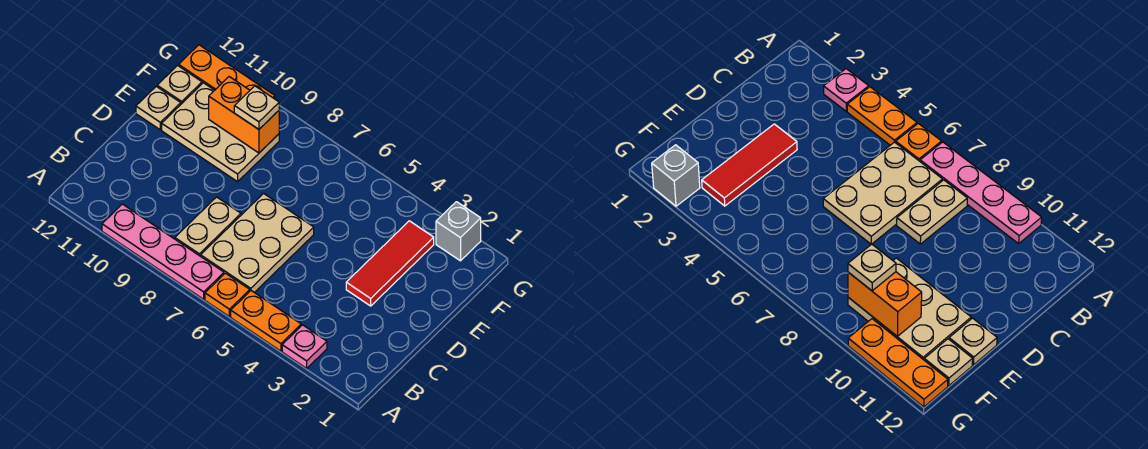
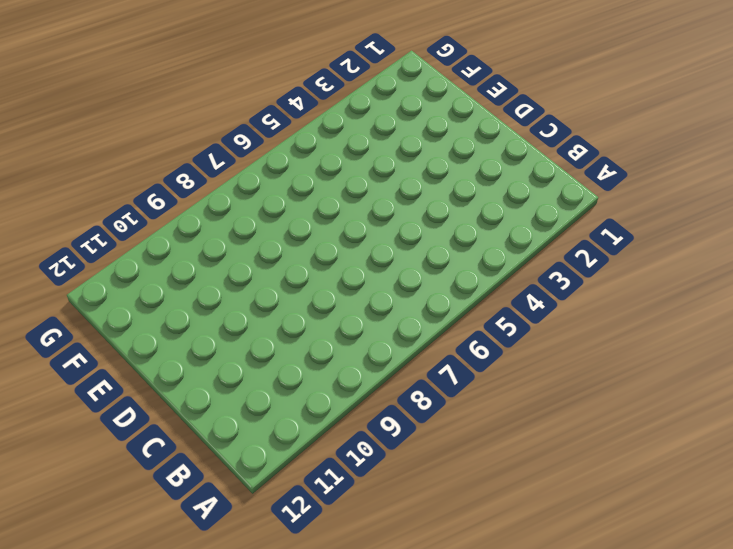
none -> pink 1x1 plate [282,325,327,368]
none -> orange 1x2 plate [231,291,301,351]
none -> orange 1x1 plate [205,273,250,317]

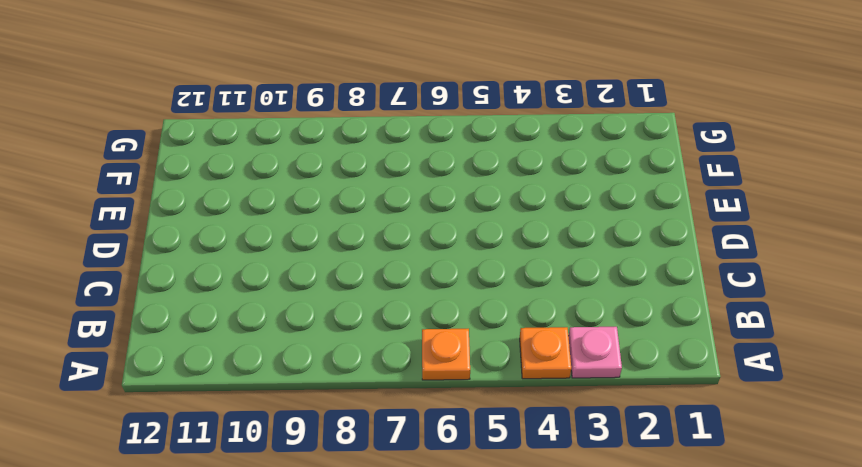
orange 1x1 plate [520,327,571,379] -> orange 1x2 plate [231,291,301,351]
none -> pink 1x4 plate [102,204,224,299]
none -> tan 2x3 plate [201,193,314,293]
none -> tan 1x2 plate [175,197,241,256]

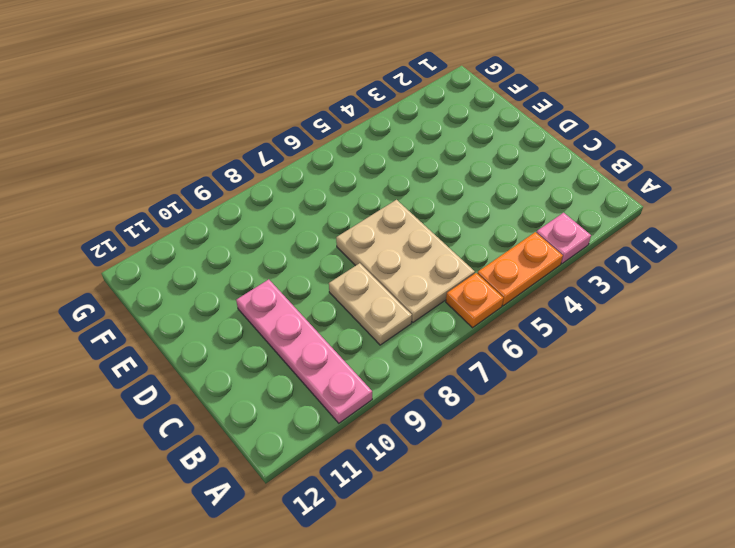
pink 1x4 plate [236,279,372,423] -> pink 1x4 plate turned to [102,204,224,299]
none -> red 1x3 tile [346,221,434,306]
none -> tan 2x3 plate [162,83,279,182]
none -> tan 1x1 plate [136,86,181,130]

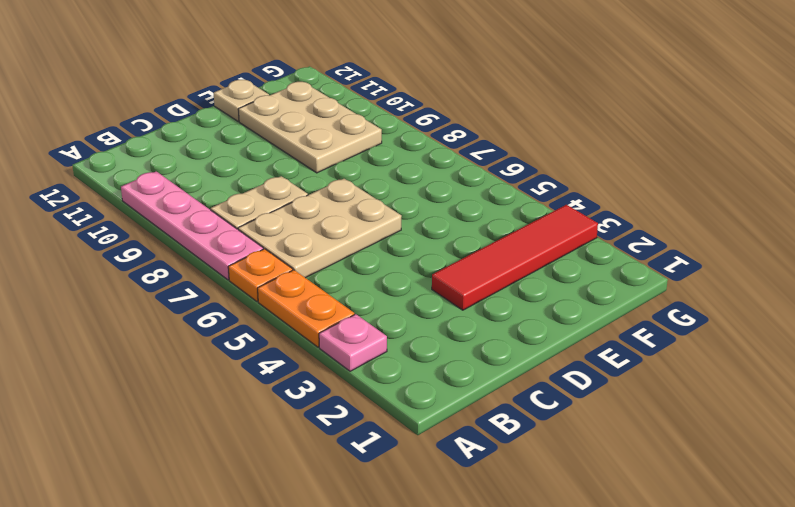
red 1x4 tile [432,205,598,310] -> red 1x3 tile [346,221,434,306]
none -> tan 1x1 plate [157,66,202,104]
none -> grey 1x1 brick [436,202,481,261]
none -> orange 1x3 plate [179,45,275,99]

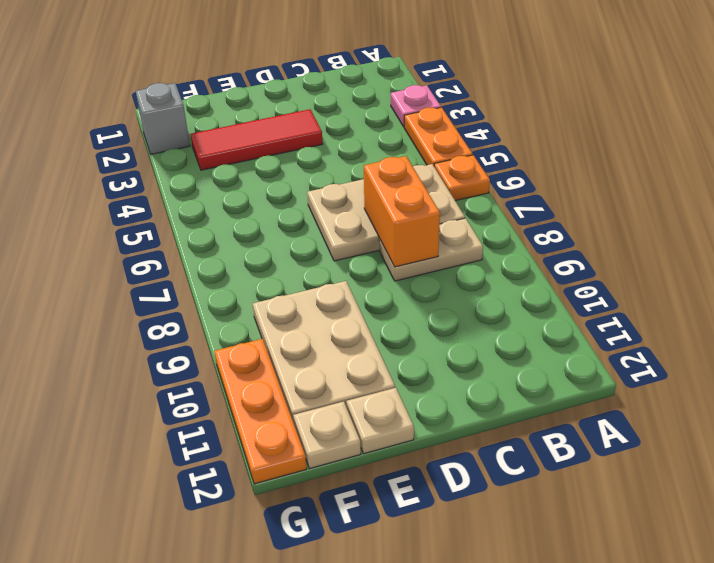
orange 1x2 brick [364,156,440,267] -> orange 1x2 brick moved to [209,77,279,153]
none -> pink 1x4 plate [102,204,224,299]
none -> tan 1x1 plate [234,86,279,129]

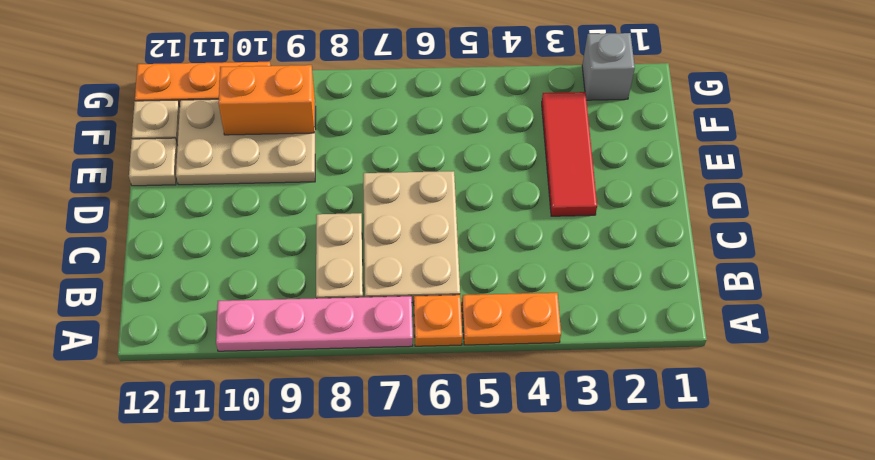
none -> pink 1x1 plate [282,325,327,368]
none -> tan 1x1 plate [234,86,279,129]

